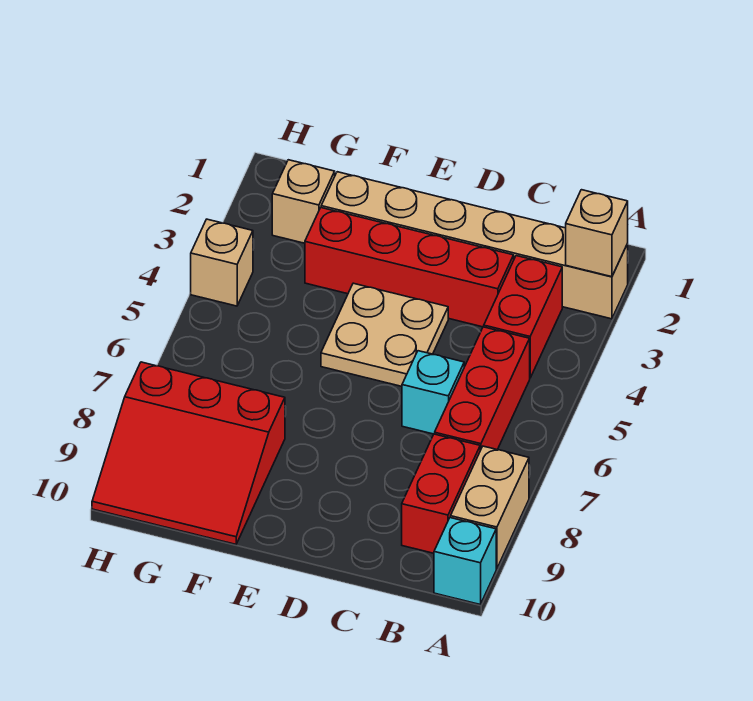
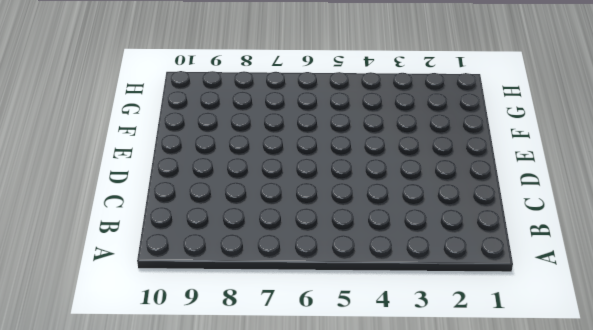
none -> tan 1x6 brick [321,172,628,319]
none -> tan 1x2 brick [451,446,529,569]
none -> cyan 1x1 brick [434,518,496,604]

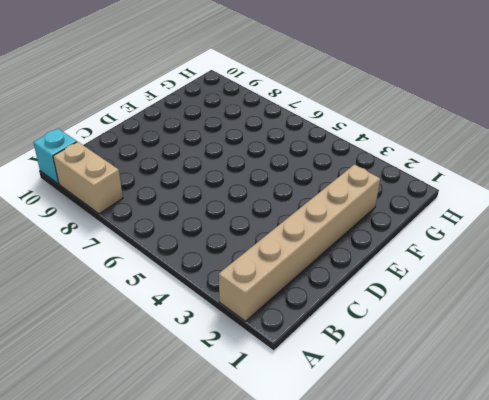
none -> red 1x2 brick [484,256,562,378]
none -> red 1x3 brick [435,327,530,450]
none -> red 1x2 brick [402,434,480,553]

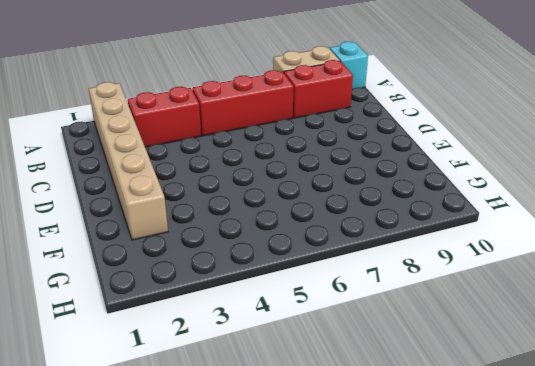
none -> red 1x4 brick [305,208,514,327]
none -> cyan 1x1 brick [402,351,464,434]
none -> tan 2x2 plate [321,283,448,386]

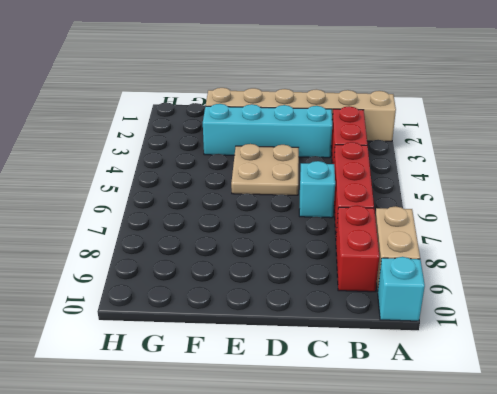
cyan 1x4 brick [203,104,332,158] -> red 1x4 brick [305,208,514,327]
none -> red 3x3 slope [92,362,285,544]
none -> tan 1x1 brick [272,160,335,243]
none -> tan 1x1 brick [191,219,253,306]

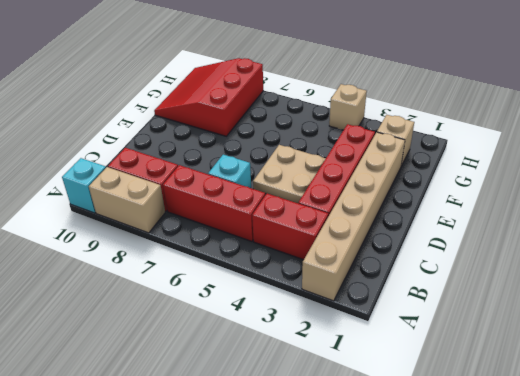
none -> tan 1x1 brick [566,190,628,277]

